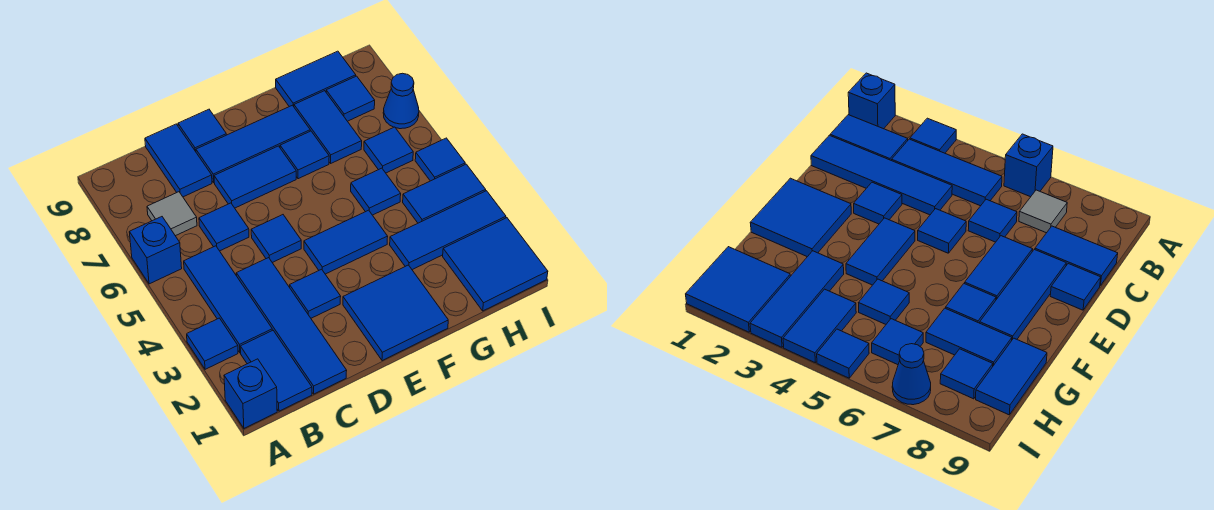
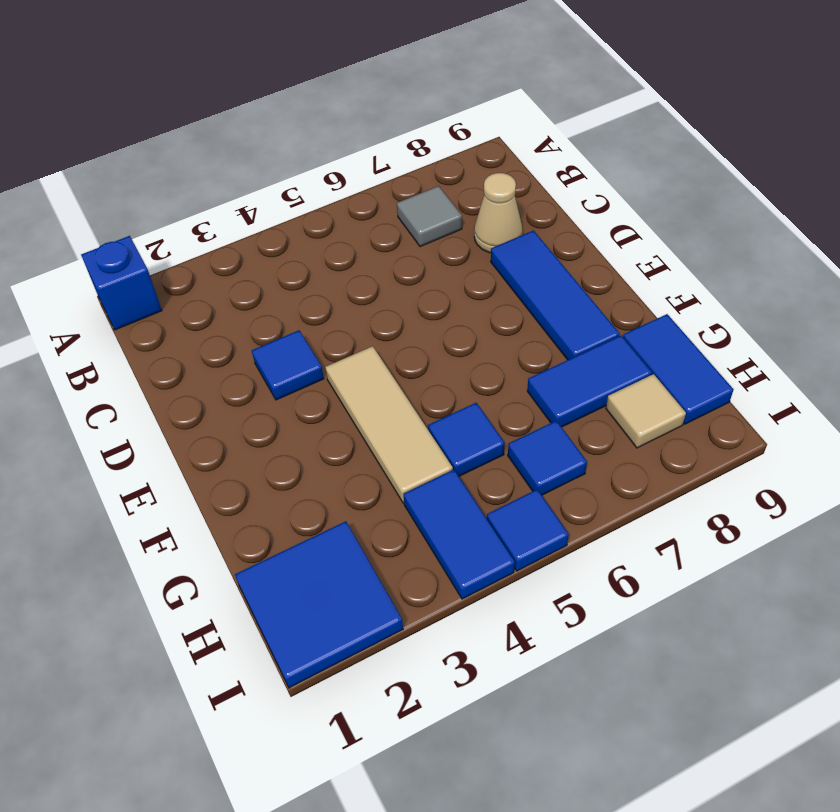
tan 1x1 cone [474,173,523,253] -> blue 1x2 tile [145,124,212,197]
tan 1x3 tile [325,346,453,503] -> blue 1x2 tile [304,210,388,274]
tan 1x1 tile [606,374,686,448] -> blue 1x1 tile [326,76,375,121]
none -> blue 1x1 tile [187,318,238,369]
none -> blue 1x1 brick [129,217,182,284]
none -> blue 1x2 tile [240,330,312,411]

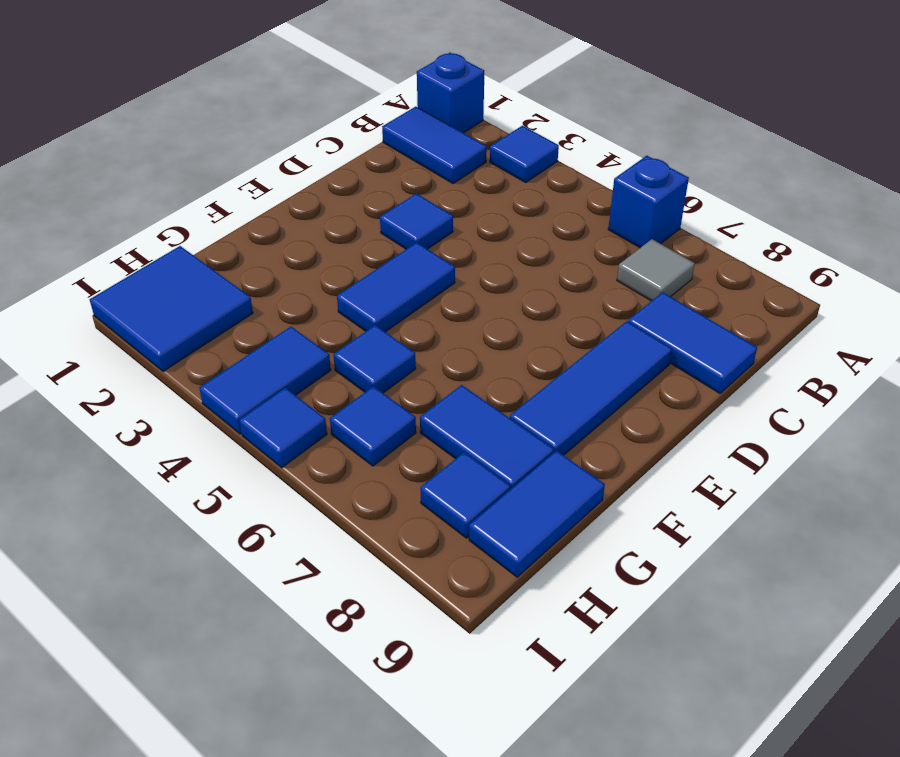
none -> blue 1x3 tile [184,246,272,353]
none -> blue 1x4 tile [236,258,347,394]
none -> blue 1x1 tile [199,203,249,251]

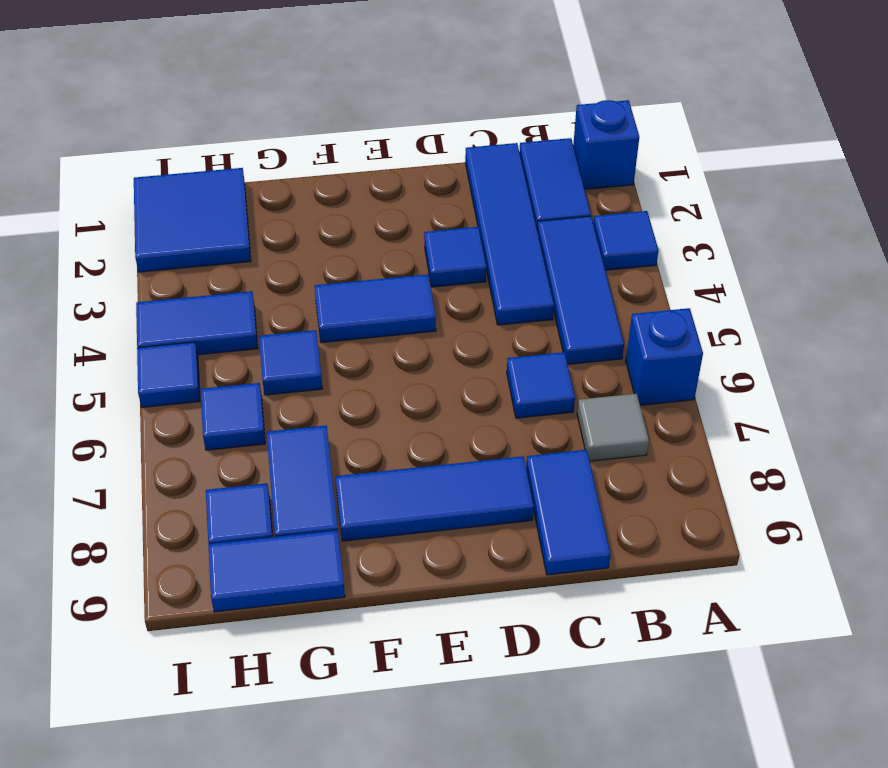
none -> blue 1x1 tile [251,215,301,263]
none -> blue 1x2 tile [214,146,296,208]
none -> blue 1x1 tile [178,109,226,152]

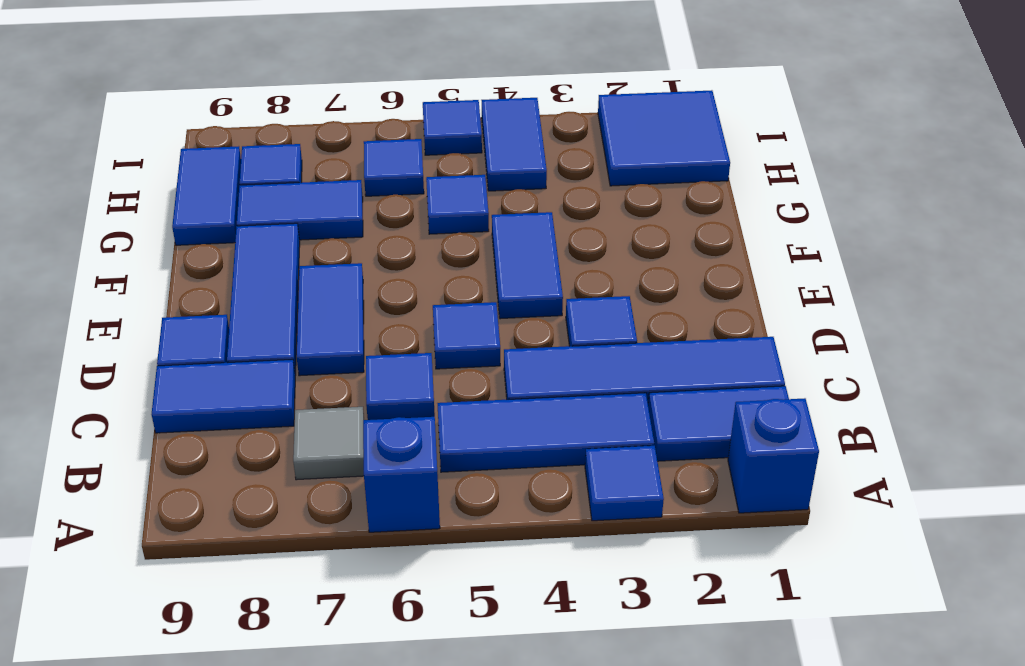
none -> blue 2x2 tile [343,265,448,361]
none -> blue 1x1 tile [280,131,329,179]
none -> blue 1x3 tile [390,191,506,270]

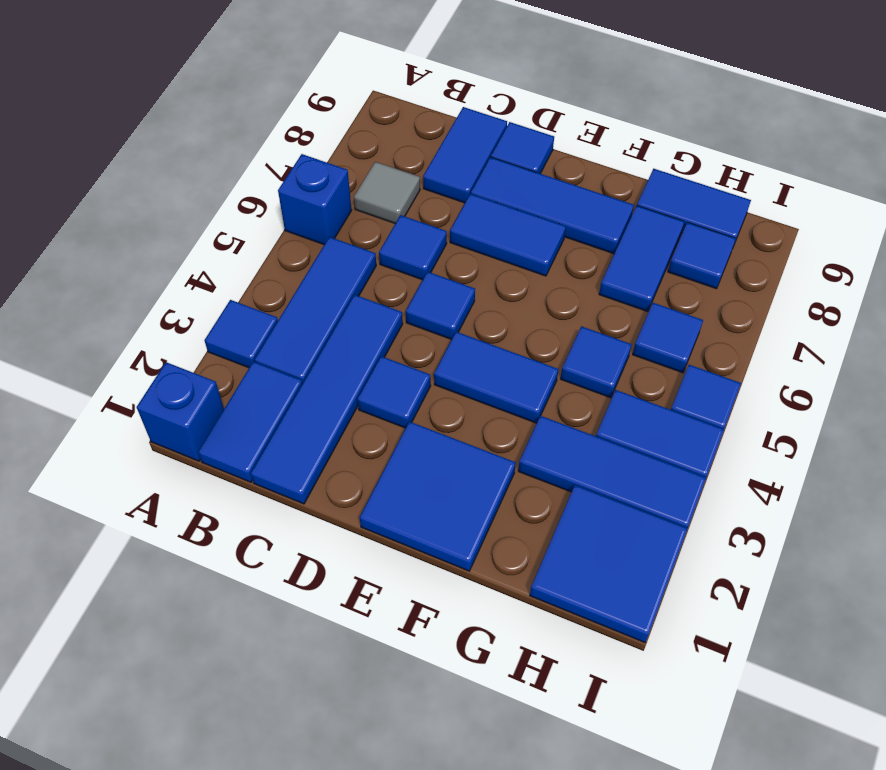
none -> blue 1x1 tile [280,131,329,179]
none -> blue 1x1 cone [383,73,419,129]

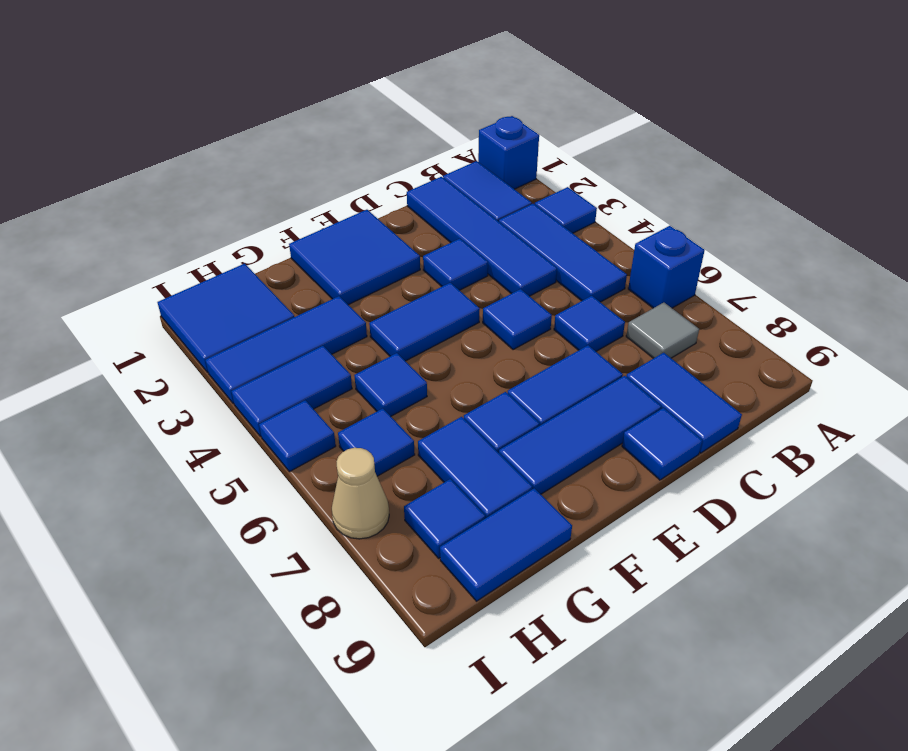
tan 1x1 cone [332,448,389,539] -> blue 1x1 cone [383,73,419,129]

